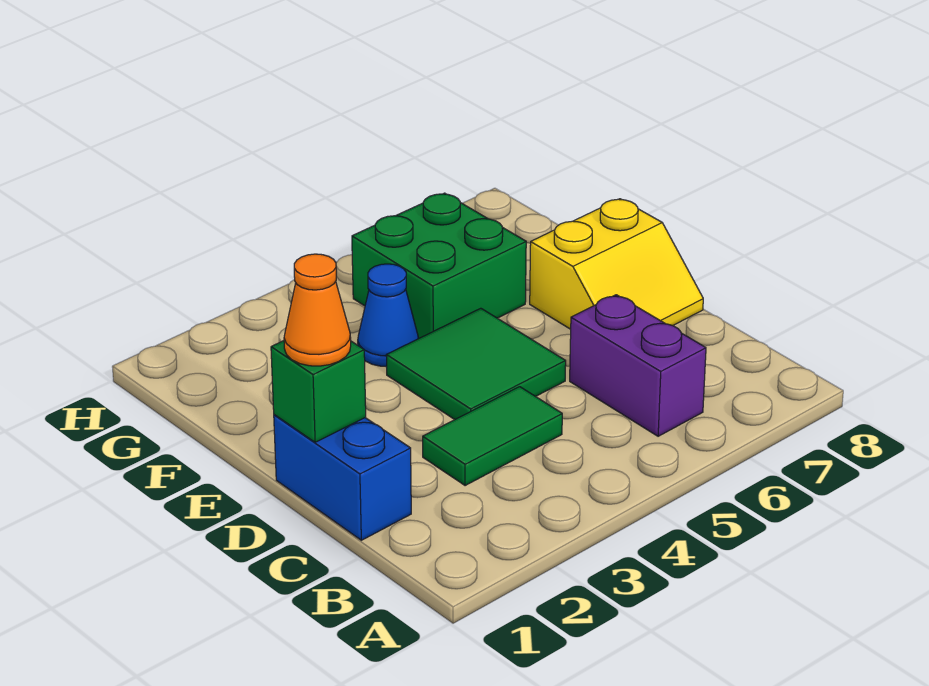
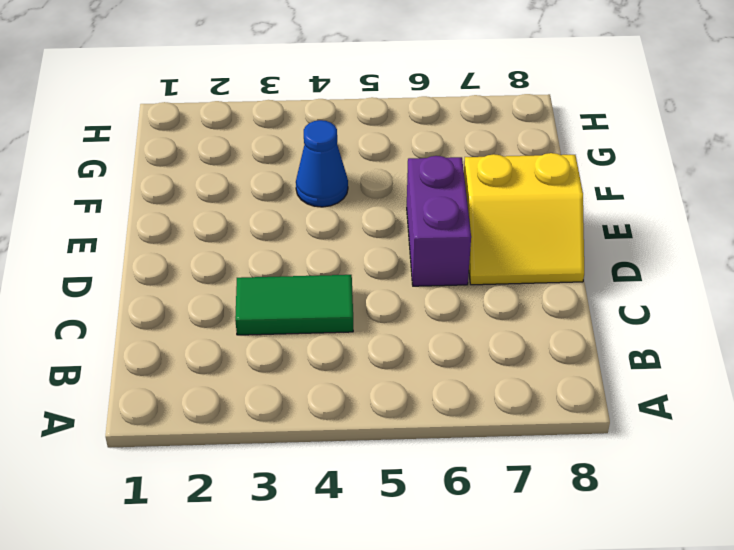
purple 1x2 brick [407,156,471,286] -> purple 1x2 brick moved to [570,295,706,436]
none -> blue 1x2 brick [274,415,411,540]
none -> green 2x2 tile [386,308,566,419]

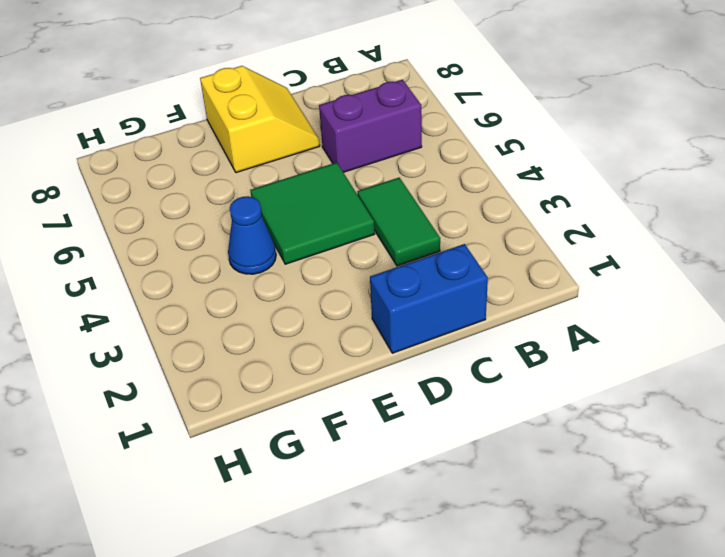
none -> green 2x2 brick [352,193,526,339]
none -> green 1x1 brick [271,341,366,442]

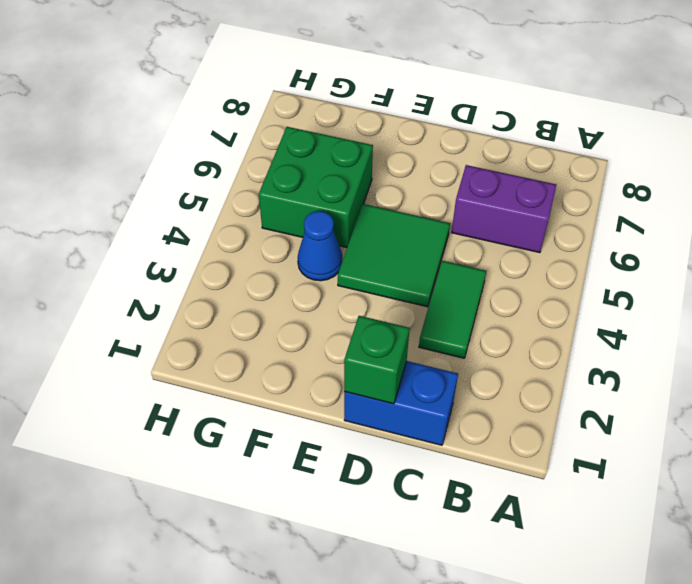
none -> yellow 2x2 slope [530,199,703,329]
none -> orange 1x1 cone [284,254,351,366]

